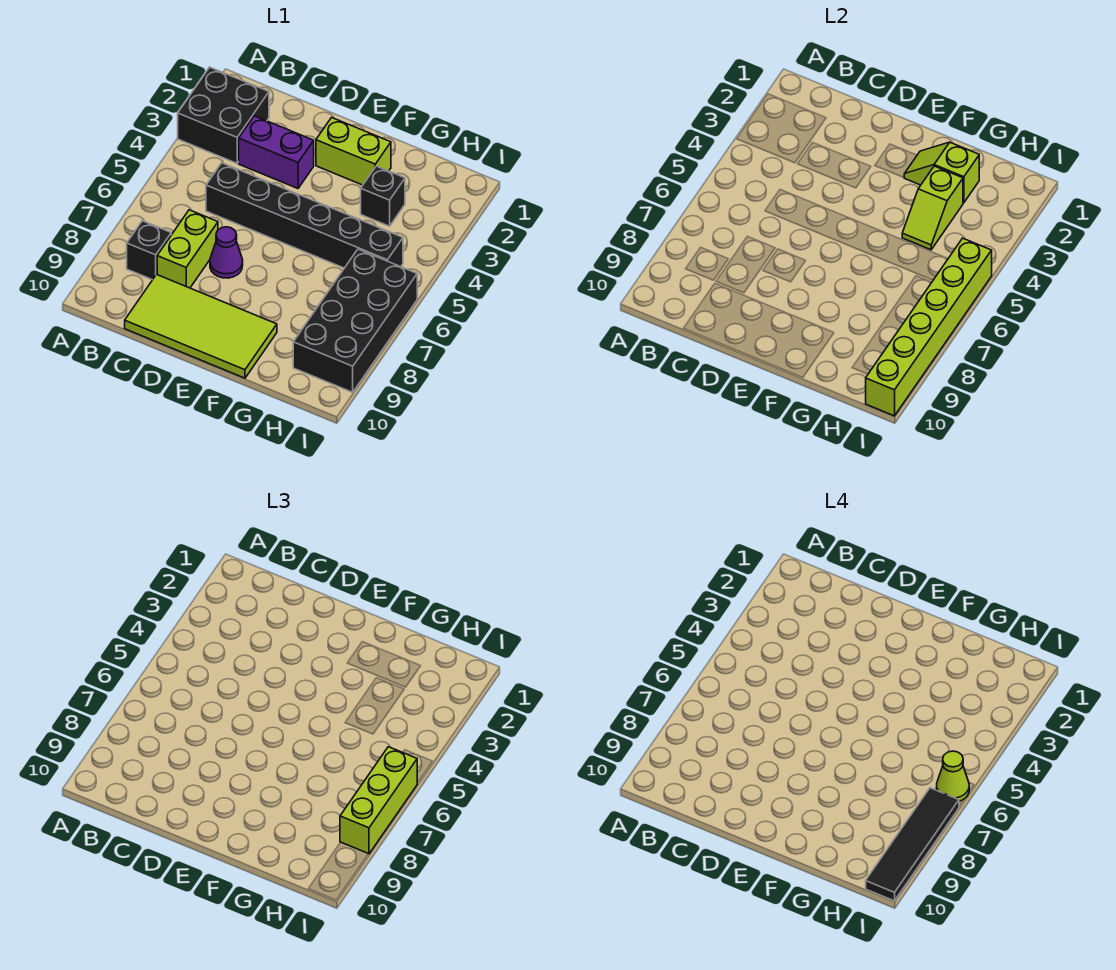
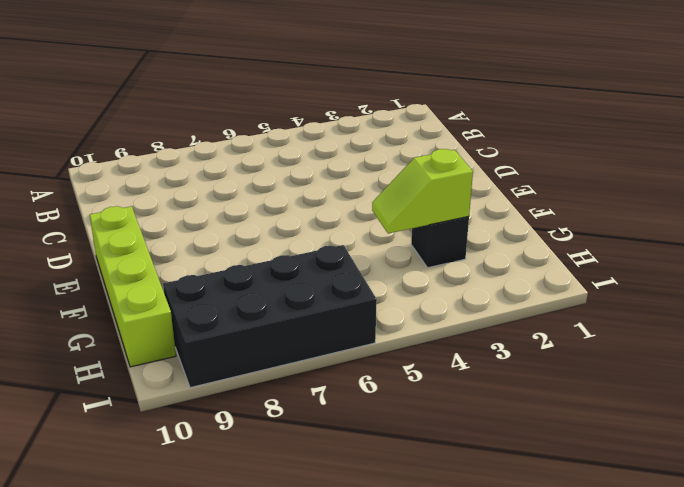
lime 1x4 brick [90,206,176,367] -> lime 2x4 tile [125,275,277,378]
none -> black 2x2 brick [178,67,269,163]
none -> black 1x1 brick [127,221,171,280]
none -> purple 1x2 brick [239,116,314,189]

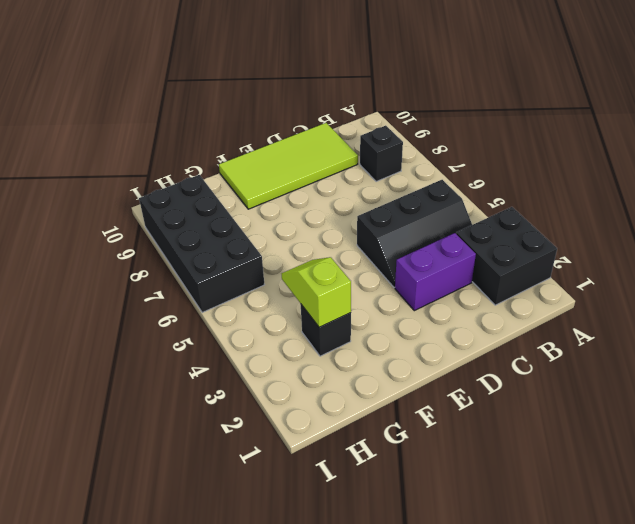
black 2x3 slope [357,180,472,287] -> black 1x6 brick [206,163,403,268]
none -> lime 1x2 brick [157,210,218,288]
none -> purple 1x1 cone [210,227,243,278]
none -> lime 1x2 brick [316,118,391,185]

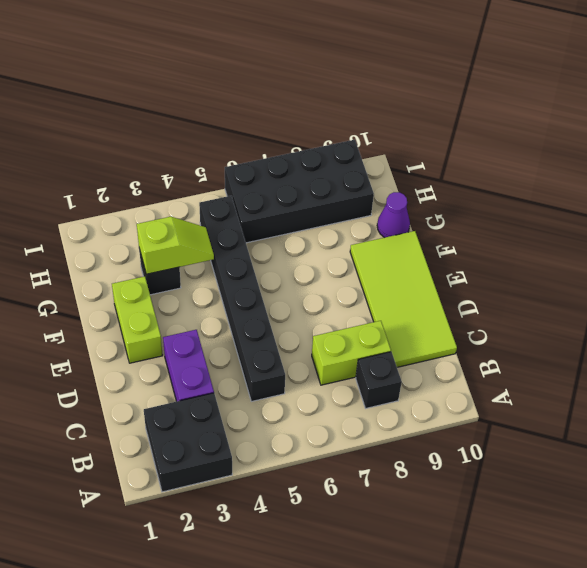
purple 1x1 cone [377,192,410,238] -> purple 1x1 cone moved to [210,227,243,278]
none -> lime 1x2 slope [904,142,979,203]
none -> lime 1x6 brick [866,238,992,416]
none -> lime 1x3 brick [340,747,417,854]

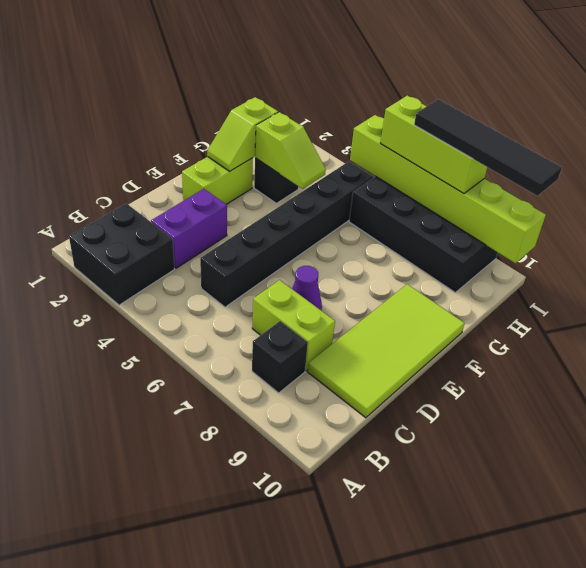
none -> lime 1x1 cone [937,751,969,801]

